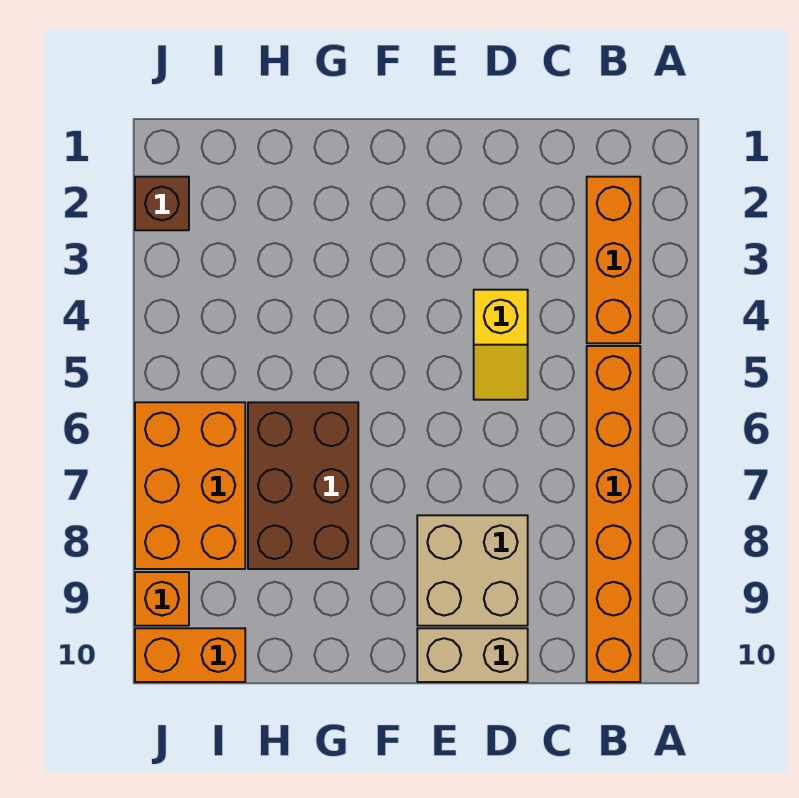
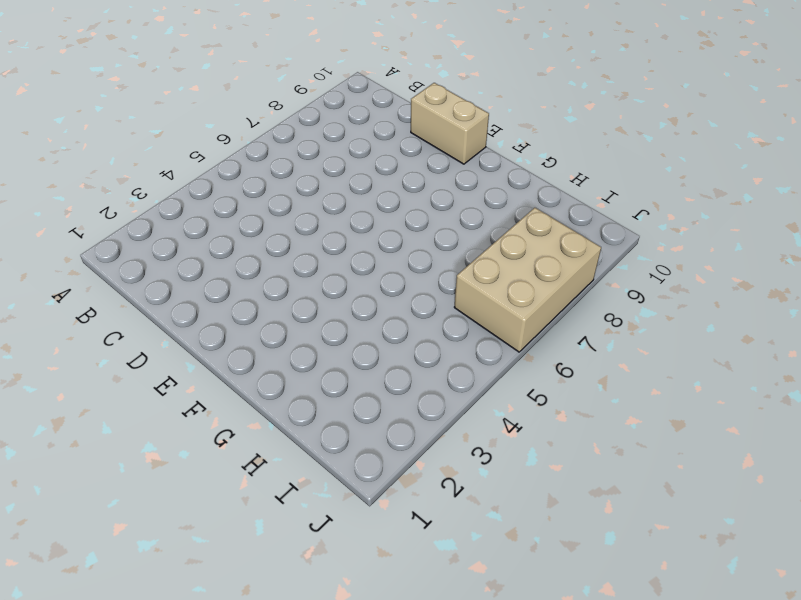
tan 2x3 brick [454,208,601,352] -> orange 2x3 brick [135,402,245,569]
none -> orange 1x3 brick [587,177,640,343]
none -> orange 1x6 brick [587,346,640,682]

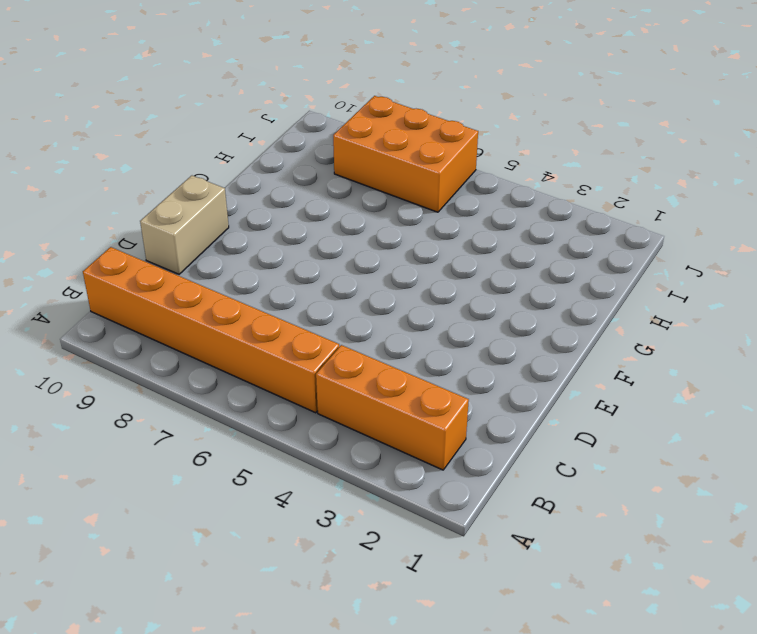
none -> yellow 1x2 slope [474,290,528,400]
none -> tan 2x2 brick [417,515,528,626]

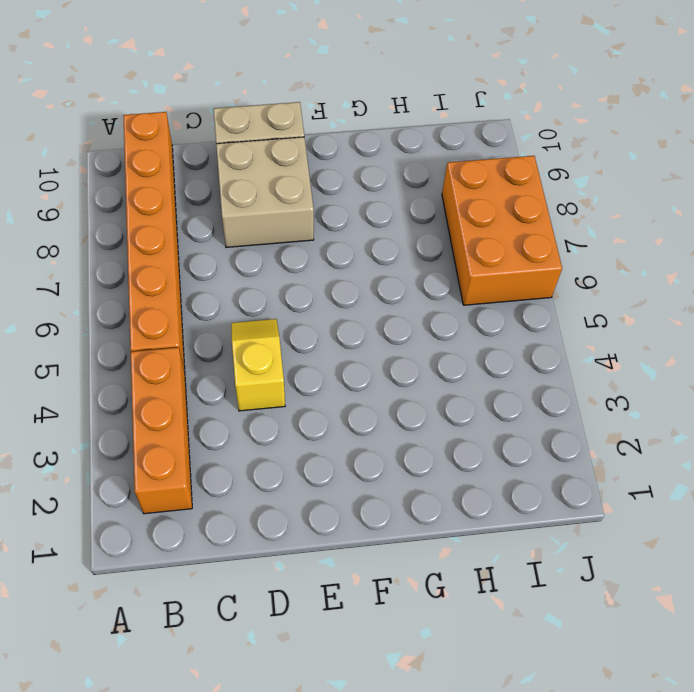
none -> brown 2x3 brick [248,402,358,569]
none -> orange 1x2 brick [135,628,245,682]

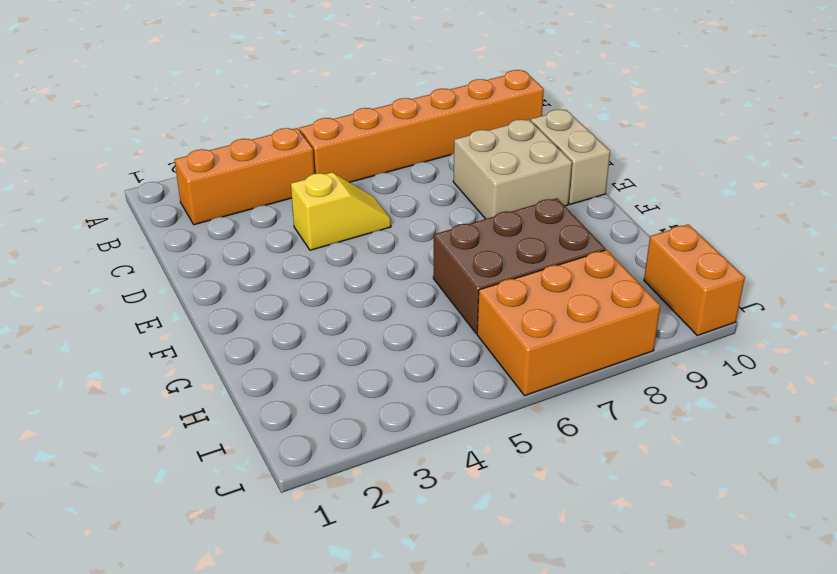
none -> brown 1x1 brick [135,177,189,230]
none -> orange 1x1 brick [135,572,189,626]

